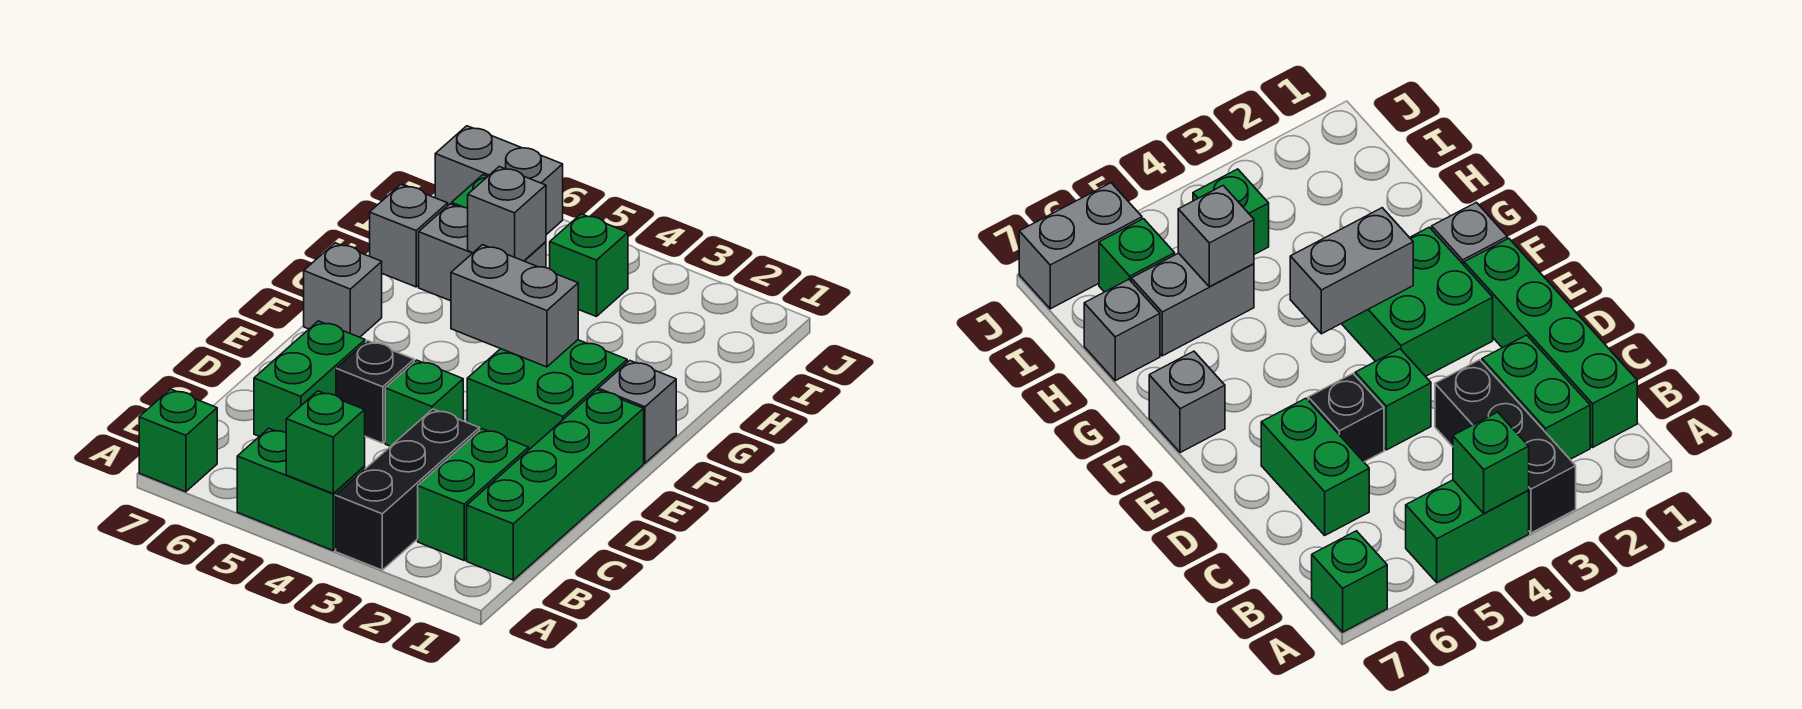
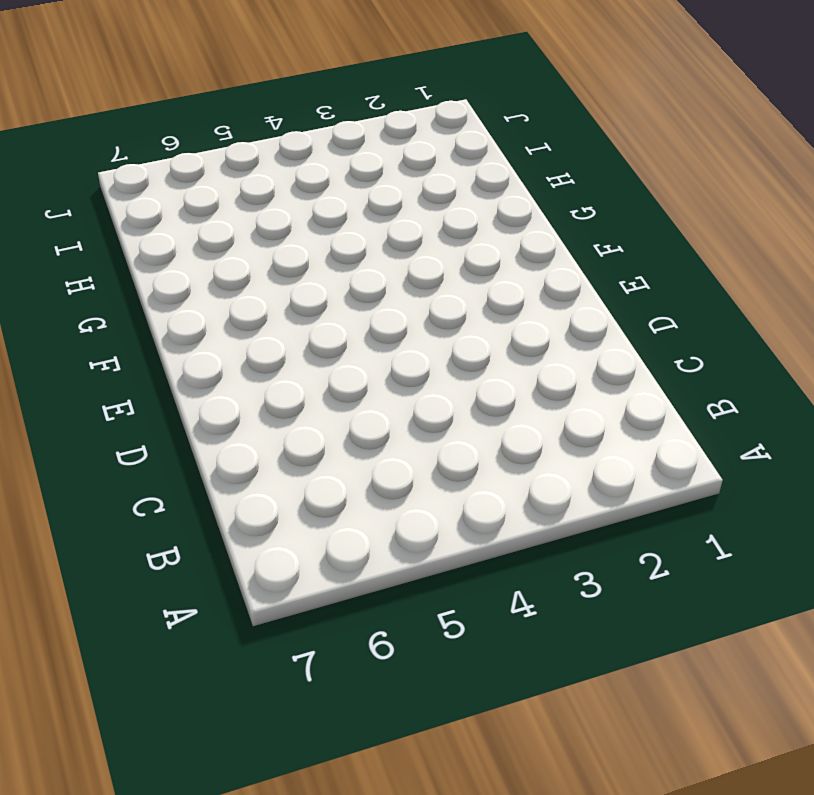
none -> black 1x3 brick [336,409,480,570]
none -> green 1x2 brick [237,428,365,550]
none -> green 1x1 brick [139,389,217,492]

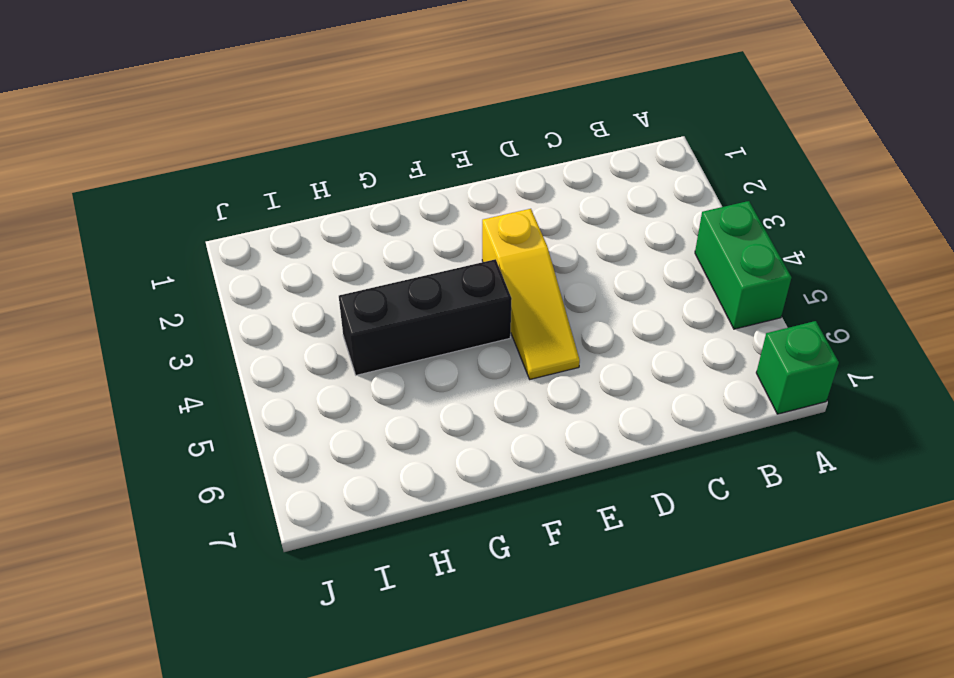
yellow 1x3 slope [482,209,580,379] -> green 2x2 brick [467,340,627,449]
black 1x3 brick [339,259,512,375] -> black 1x3 brick moved to [336,409,480,570]
none -> green 1x4 brick [467,390,644,580]
none -> green 1x2 brick [418,429,529,560]
none -> green 1x2 brick [254,321,365,436]

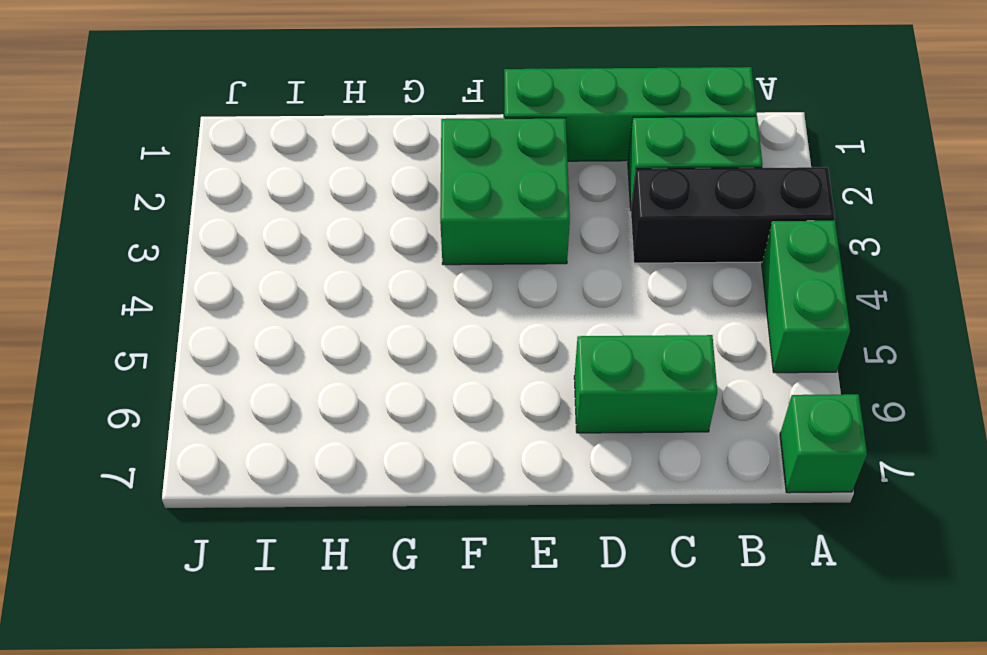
none -> green 1x1 brick [385,360,463,446]
none -> black 1x1 brick [336,341,414,443]
none -> grey 1x1 brick [598,361,676,463]

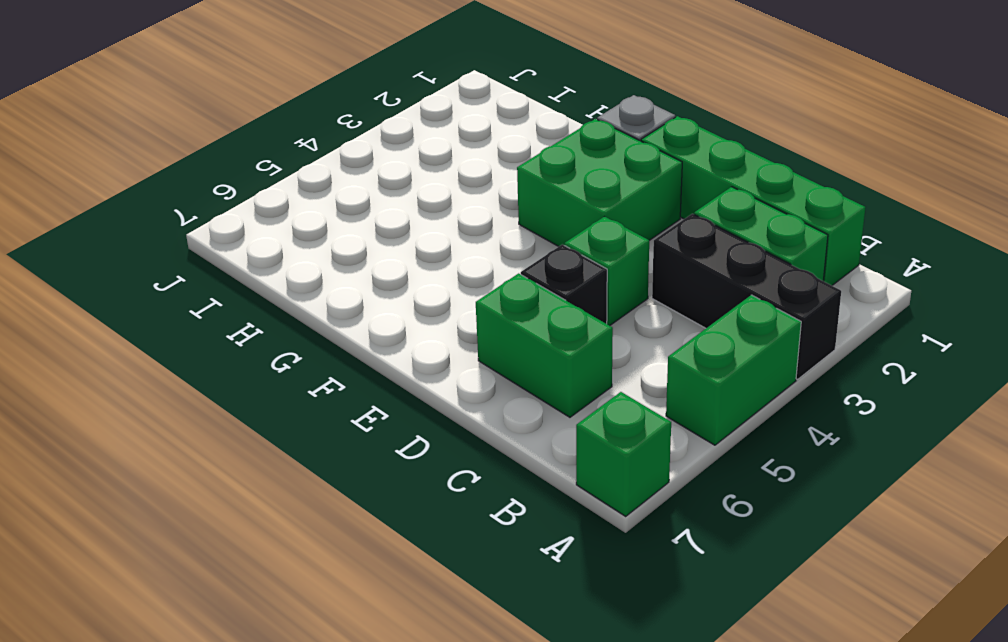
none -> grey 1x1 brick [304,243,382,337]
none -> grey 1x2 brick [419,204,546,301]
none -> grey 1x1 brick [370,184,448,287]

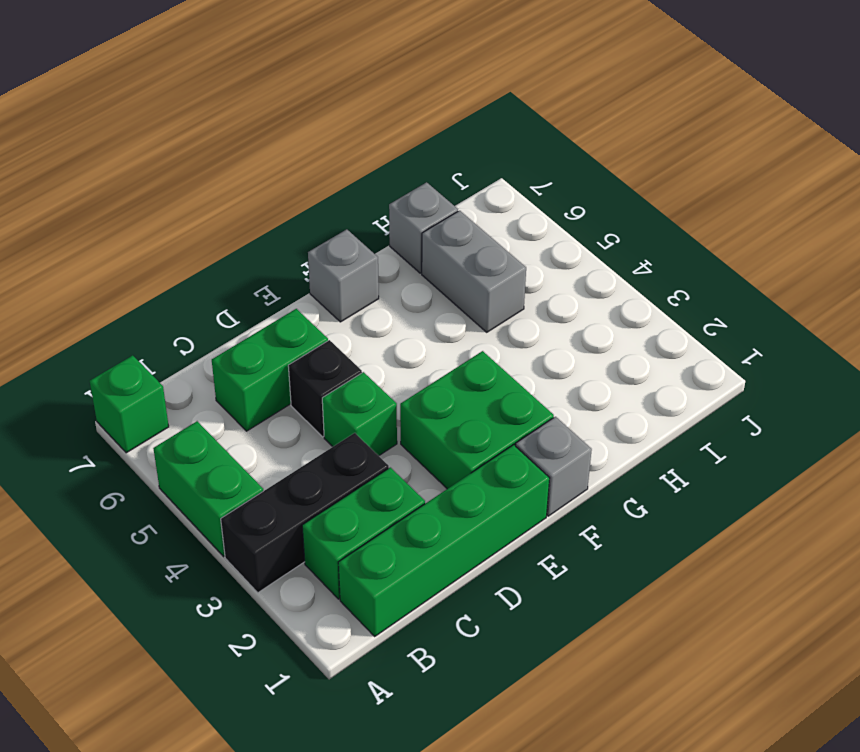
none -> green 1x1 brick [550,214,628,317]
none -> green 1x1 brick [1099,219,1175,292]
none -> grey 1x2 brick [435,126,563,235]

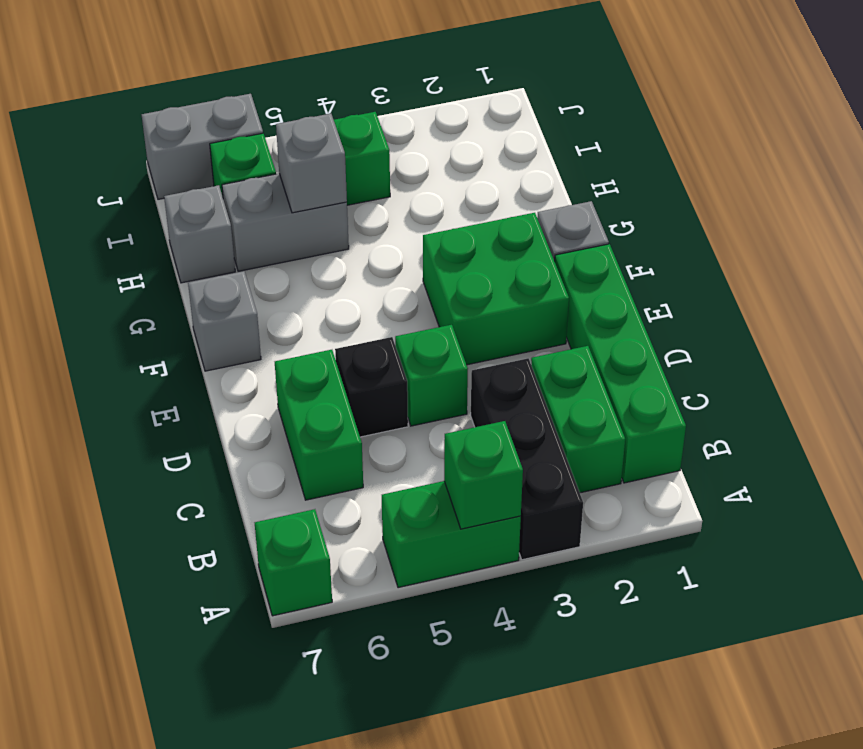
none -> grey 1x2 brick [451,245,578,367]

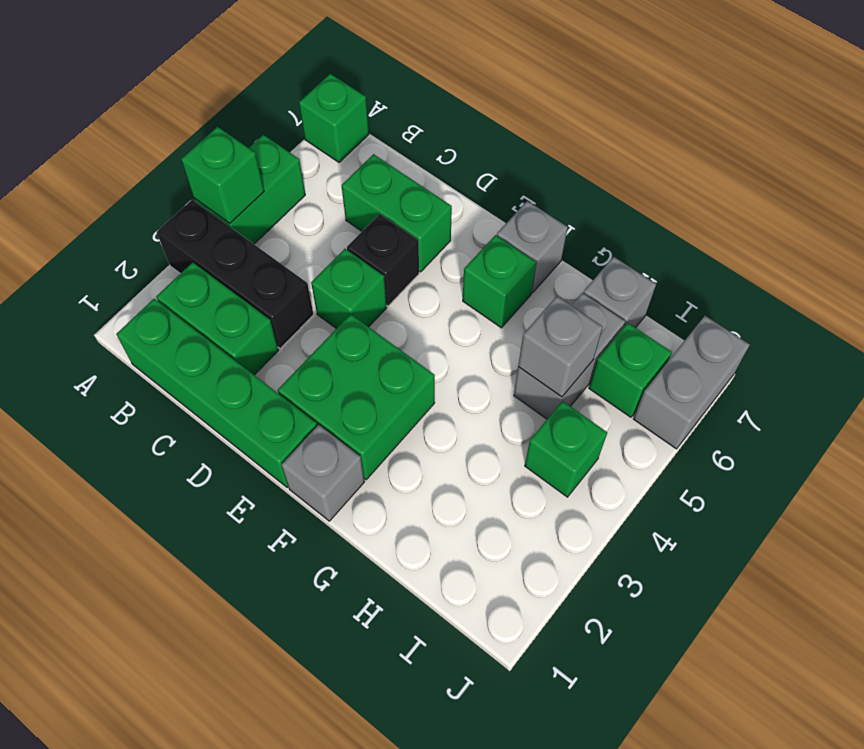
green 1x1 brick [463,235,536,328] -> none
none -> grey 1x2 brick [451,245,578,367]

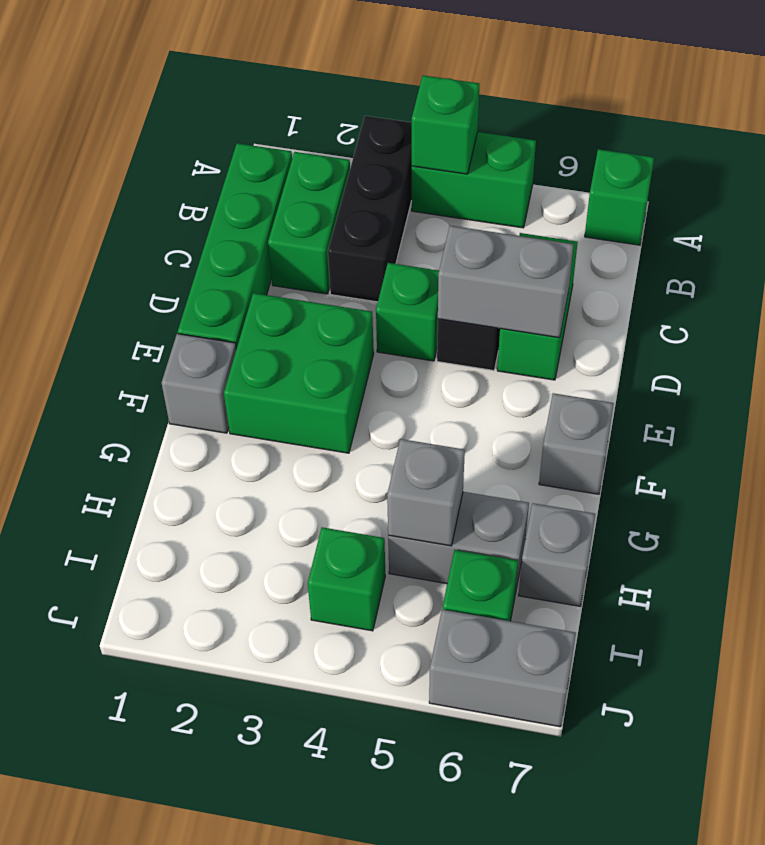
grey 1x2 brick [438,226,574,338] -> grey 1x2 brick moved to [451,245,578,367]

